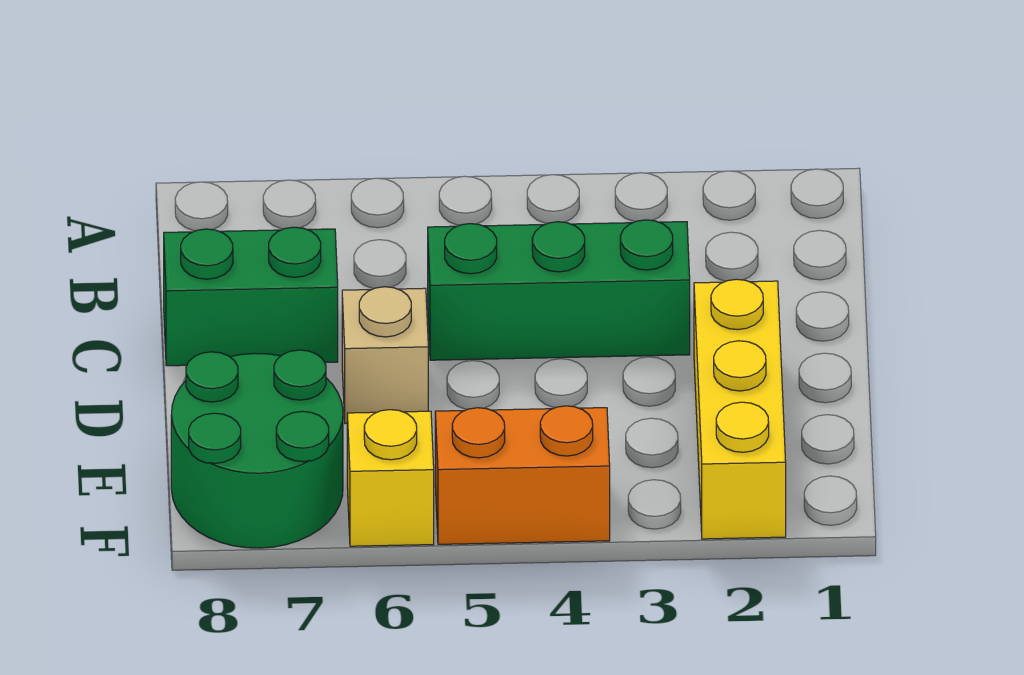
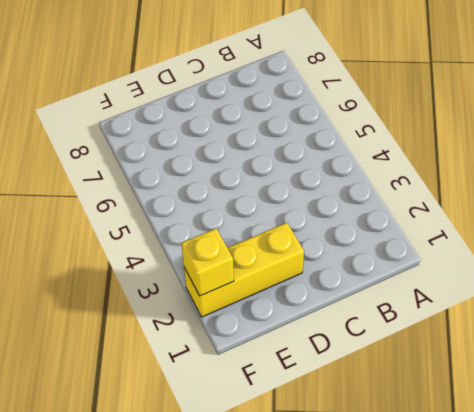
yellow 1x1 brick [181,229,234,296] -> yellow 1x1 brick moved to [347,410,434,546]
none -> green 1x3 brick [428,220,690,360]
none -> green 1x2 brick [164,227,338,366]

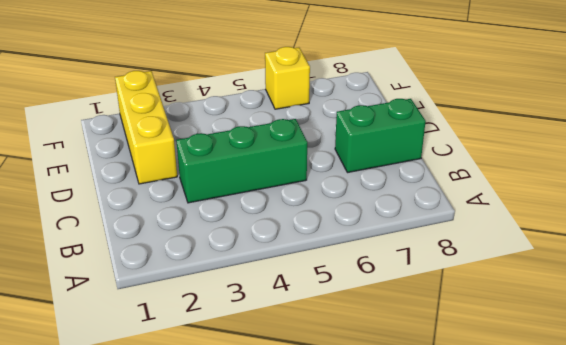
none -> tan 1x1 brick [342,287,428,423]
none -> green 2x2 round brick [171,350,343,548]

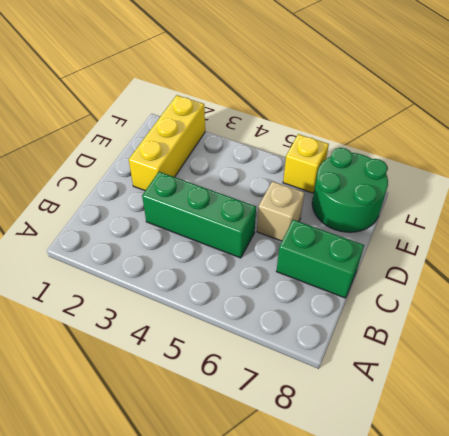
none -> orange 1x2 brick [435,406,610,544]

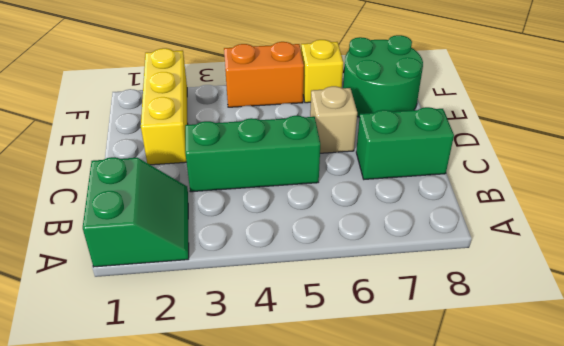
green 2x2 slope [83,157,189,267] -> none

